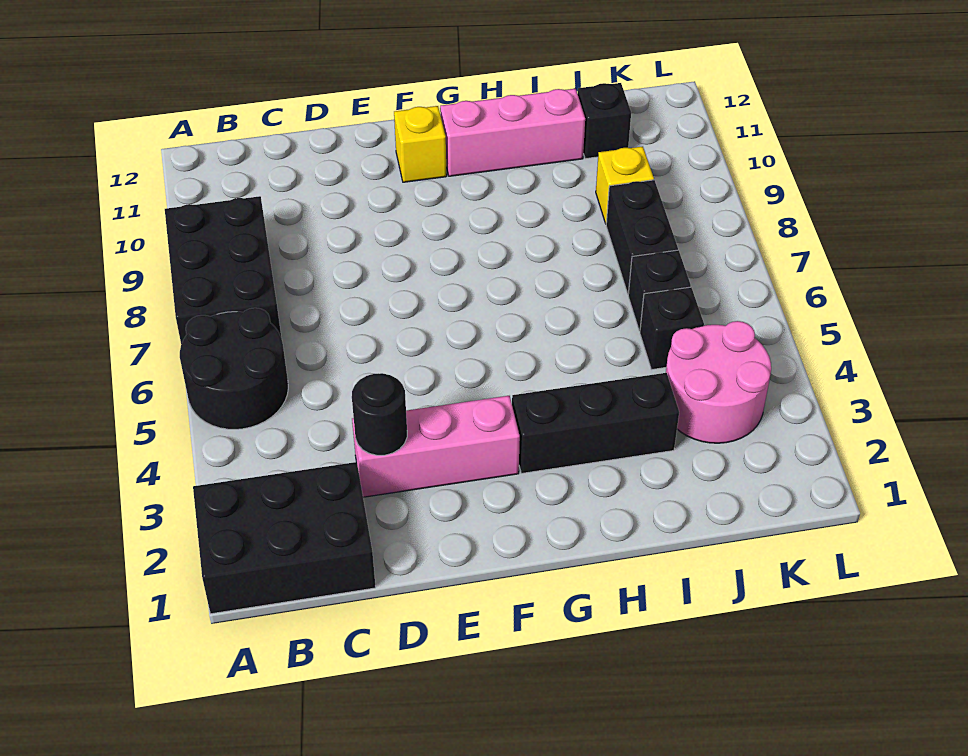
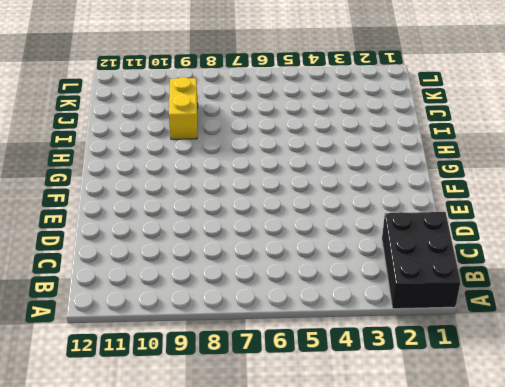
yellow 1x2 brick [169,77,198,139] -> yellow 1x1 brick [596,146,654,223]
none -> black 2x2 round brick [180,308,288,429]
none -> black 2x3 brick [165,196,281,344]
none -> pink 1x3 brick [352,396,520,497]

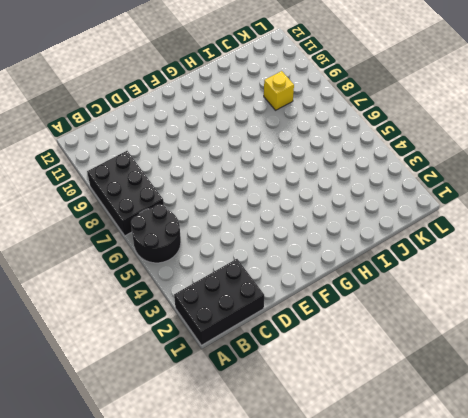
none -> pink 1x3 brick [352,396,520,497]
none -> yellow 1x1 brick [394,106,447,182]
none -> black 1x3 brick [512,373,679,473]

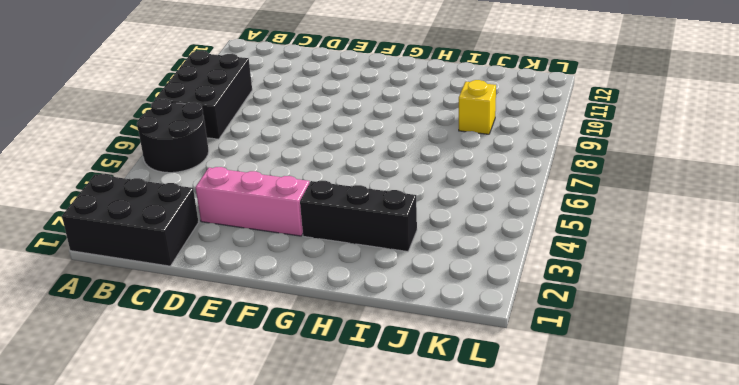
none -> yellow 1x1 brick [394,106,447,182]
none -> pink 1x3 brick [440,89,585,176]
none -> pink 2x2 round brick [666,321,771,443]

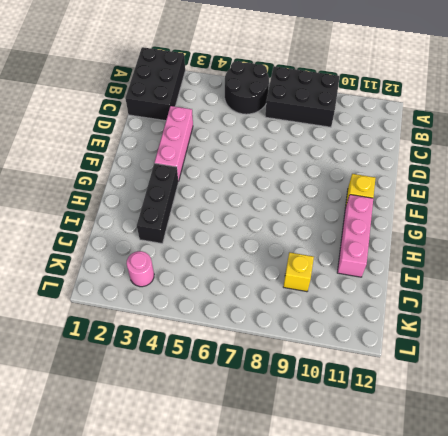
pink 1x1 round brick [126,251,154,287] -> pink 2x2 round brick [666,321,771,443]
none -> black 1x1 brick [640,287,704,370]
none -> black 1x1 brick [628,250,691,331]
none -> black 1x2 brick [606,180,678,294]

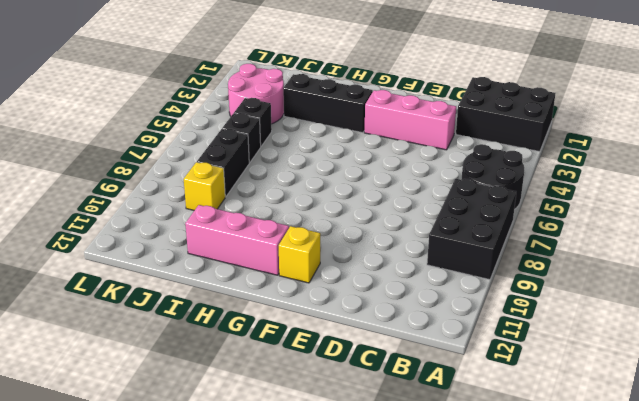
none -> black 1x1 brick [578,83,631,159]
none -> black 1x1 round brick [352,373,407,455]

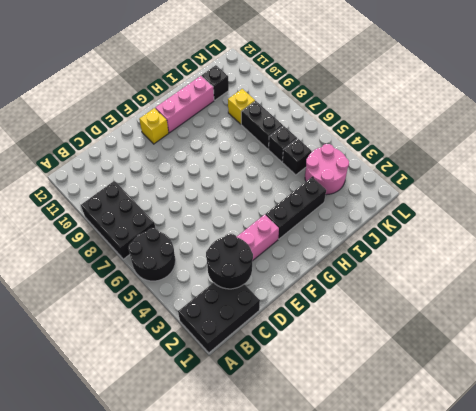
black 2x2 round brick [206,234,253,289] -> black 1x1 round brick [352,373,407,455]

